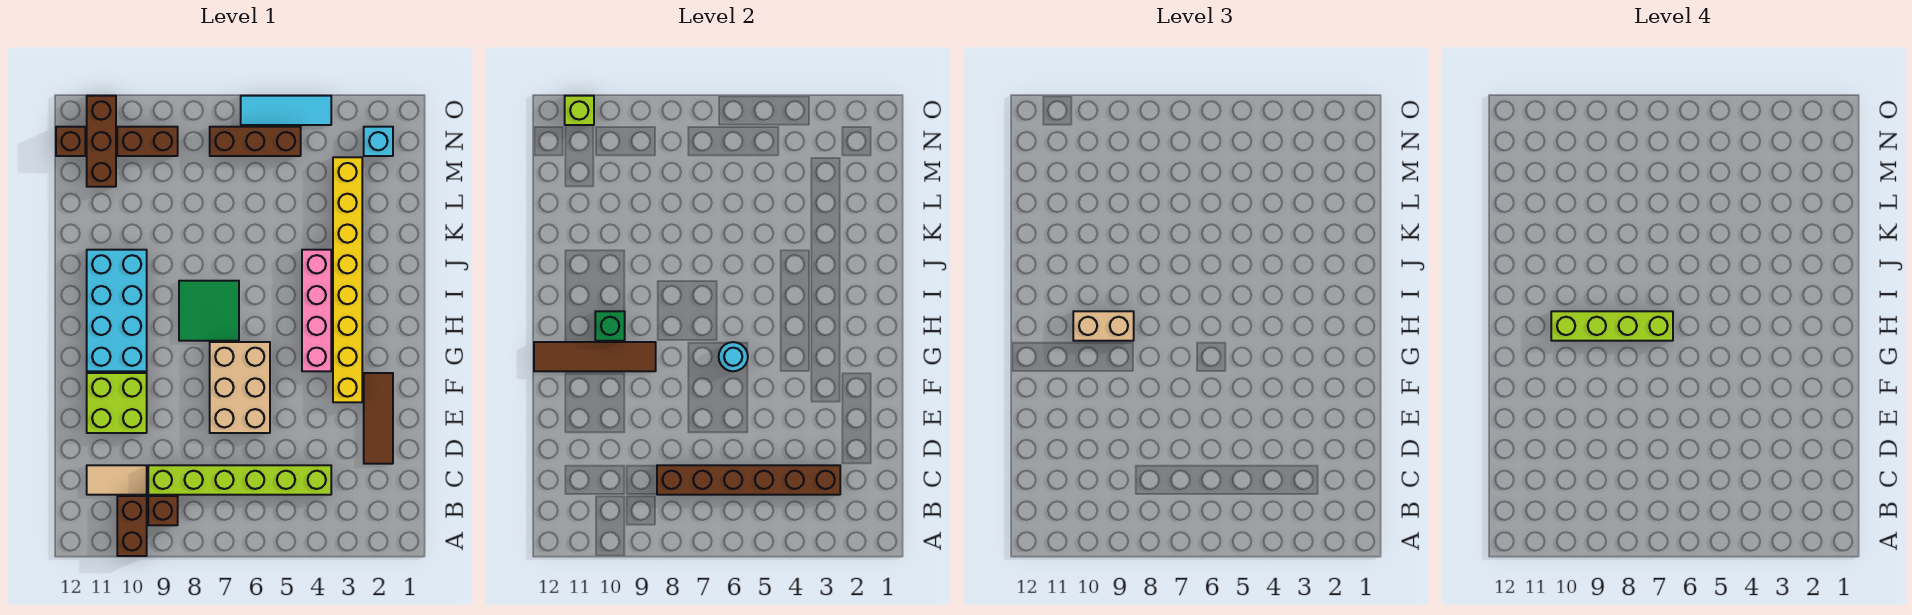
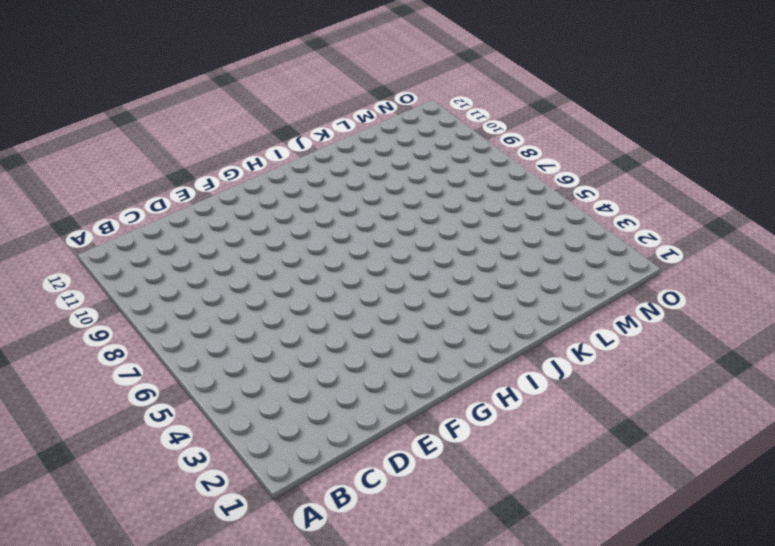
none -> brown 1x2 brick [117,496,147,556]
none -> brown 1x1 brick [148,496,178,525]
none -> lime 1x6 brick [148,465,331,495]

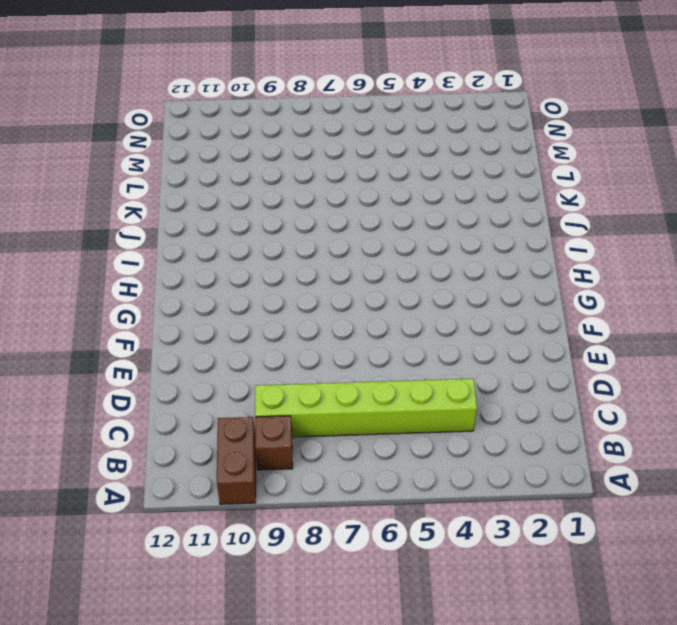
none -> tan 1x2 tile [87,465,147,495]
none -> brown 1x3 tile [364,373,393,464]
none -> tan 2x3 brick [210,342,270,433]

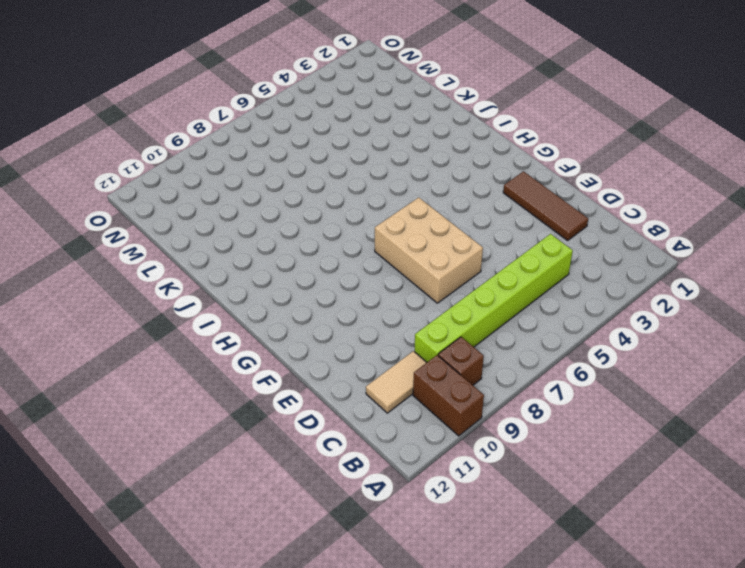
none -> lime 2x2 brick [87,373,147,433]
none -> yellow 1x8 brick [333,157,362,402]
none -> pink 1x4 brick [302,250,331,371]

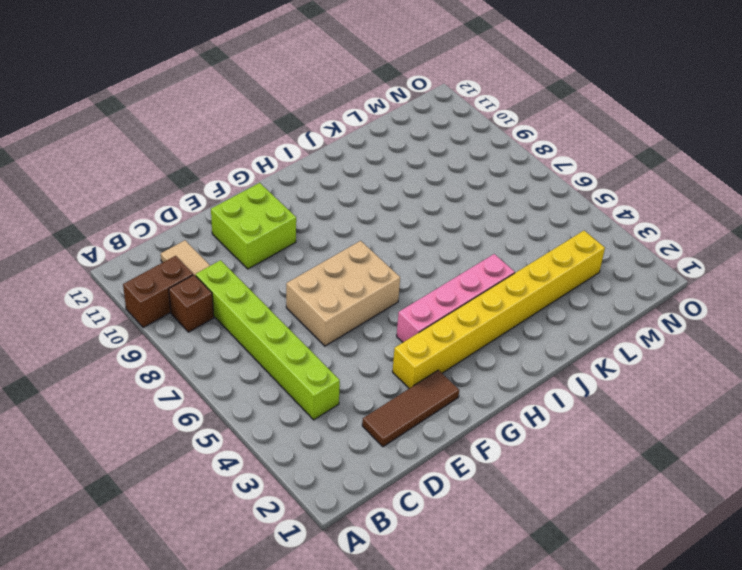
none -> cyan 2x4 brick [87,250,147,371]
none -> green 2x2 tile [179,281,239,341]
none -> brown 1x3 brick [87,96,116,187]

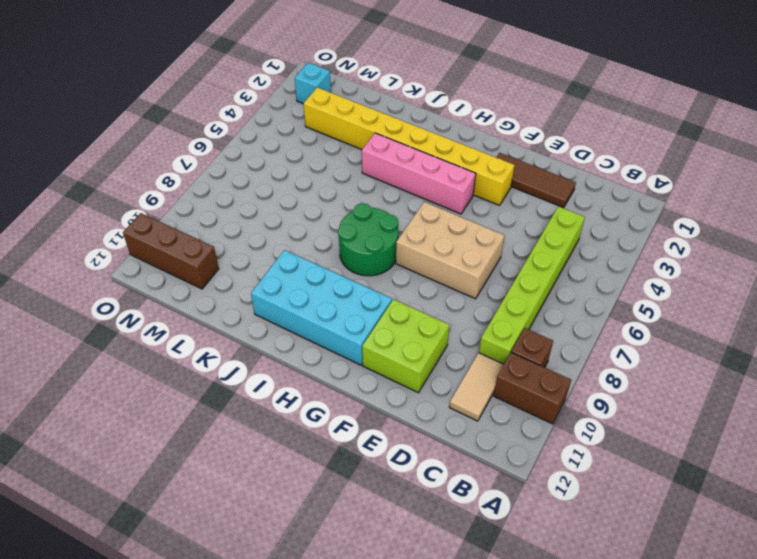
green 2x2 round brick [338,203,398,276] -> green 2x2 tile [179,281,239,341]
none -> brown 1x3 brick [210,127,301,156]
none -> brown 1x2 brick [117,127,178,156]
none -> brown 1x1 brick [56,127,85,156]

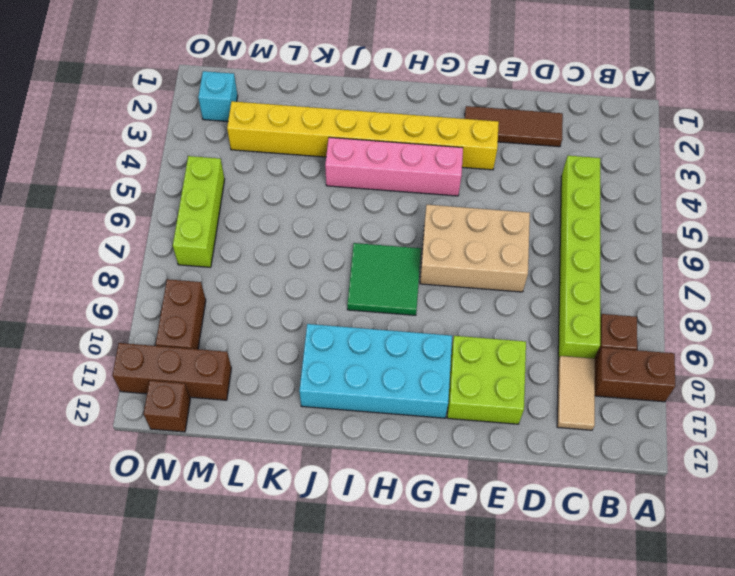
lime 1x3 brick [173,156,225,267] -> brown 1x3 brick [210,127,301,156]
none -> cyan 1x3 tile [241,96,331,125]
none -> brown 1x6 brick [657,465,840,495]
none -> cyan 1x1 round brick [719,342,748,371]

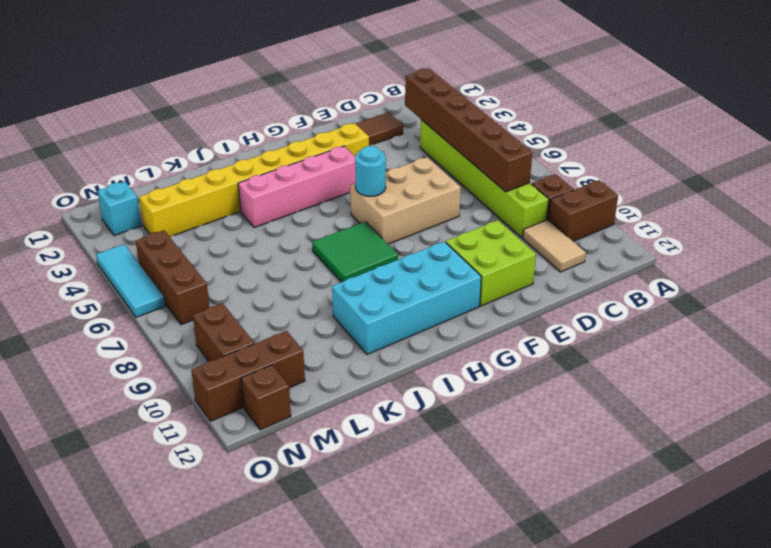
none -> brown 1x4 tile [534,342,656,371]
none -> green 1x1 brick [595,311,625,341]
none -> lime 1x1 brick [565,96,594,125]

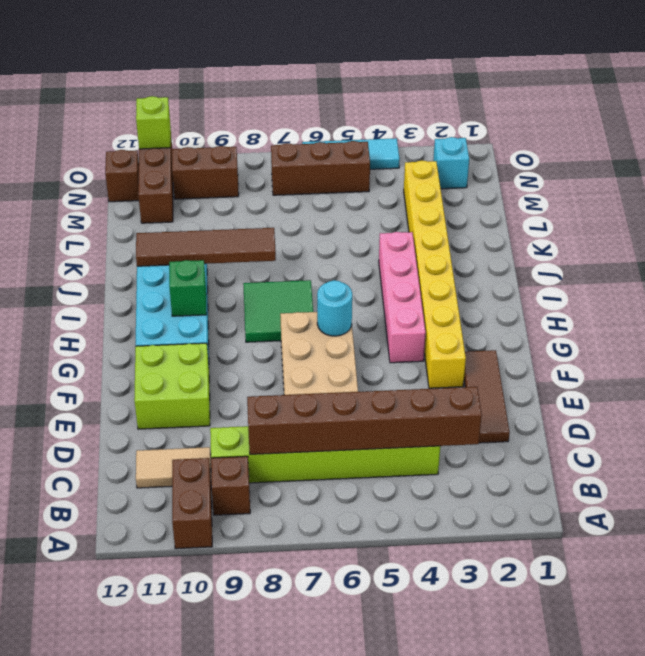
brown 1x4 tile [136,228,276,266] -> brown 1x4 tile moved to [534,342,656,371]
none -> tan 1x2 brick [1073,311,1134,341]
none -> lime 1x4 brick [1551,311,1673,341]

